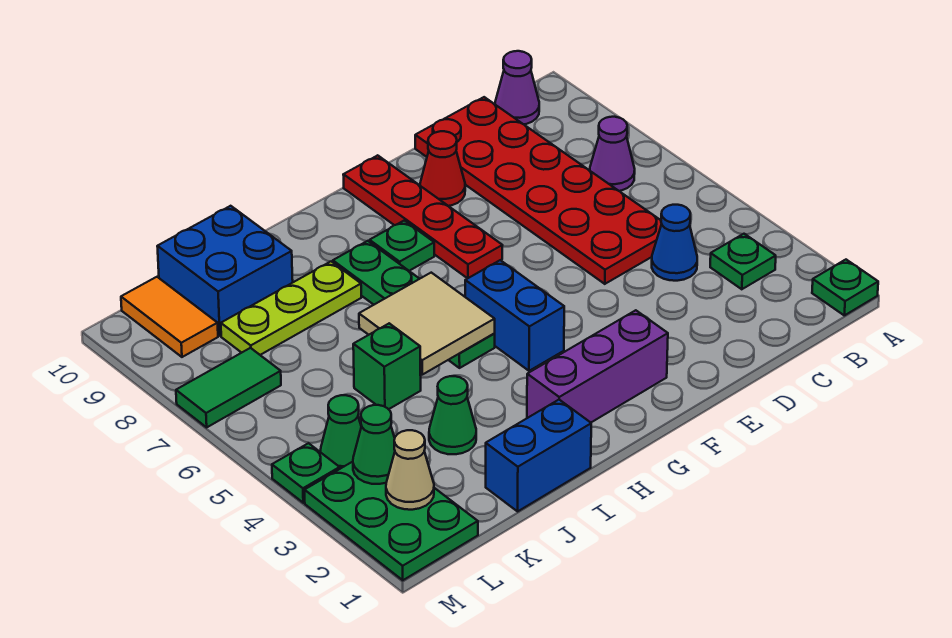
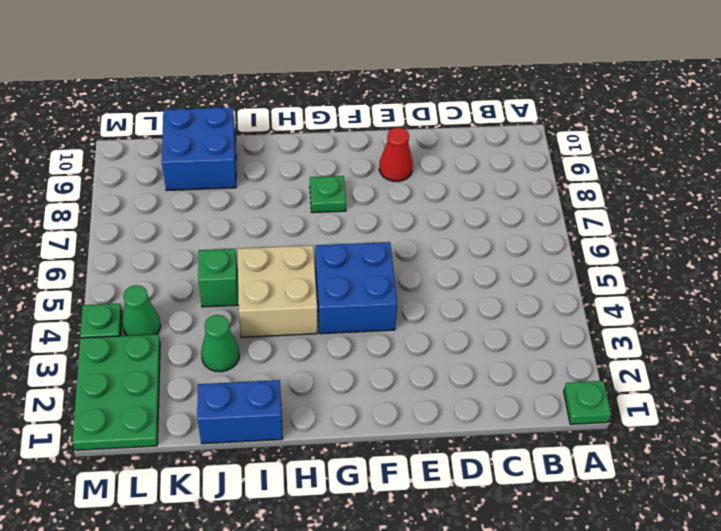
blue 2x2 brick [315,242,397,334] -> blue 1x2 brick [465,260,564,371]
tan 2x2 brick [238,245,317,337] -> green 1x4 plate [333,241,495,368]
none -> green 1x1 plate [710,234,776,289]
none -> purple 1x1 cone [590,117,635,191]
none -> purple 1x1 cone [495,51,539,124]

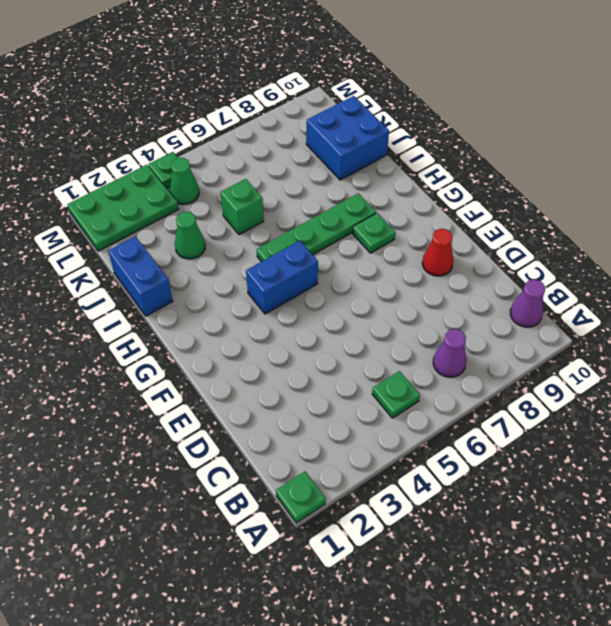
green 1x1 plate [372,371,420,418] -> green 1x1 plate moved to [710,234,776,289]
none -> blue 1x1 cone [652,205,697,281]
none -> red 2x6 plate [415,97,662,284]
none -> purple 1x3 brick [527,310,668,423]

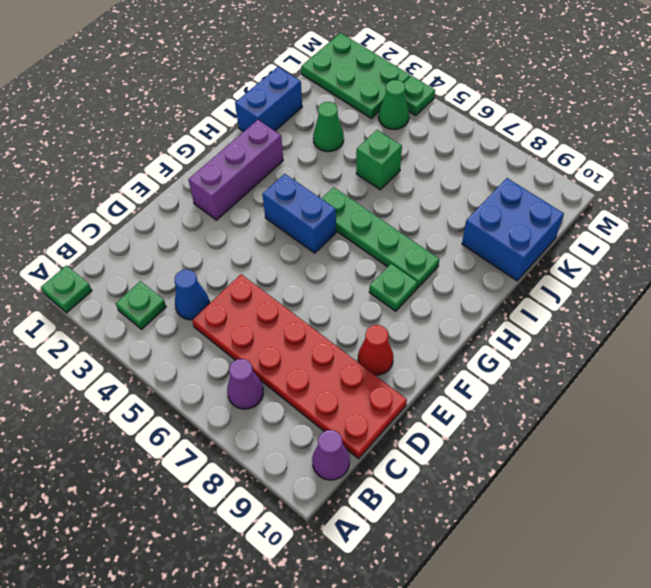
none -> red 1x4 plate [343,155,502,278]
none -> lime 1x3 plate [221,262,361,355]
none -> green 1x2 tile [176,348,281,427]

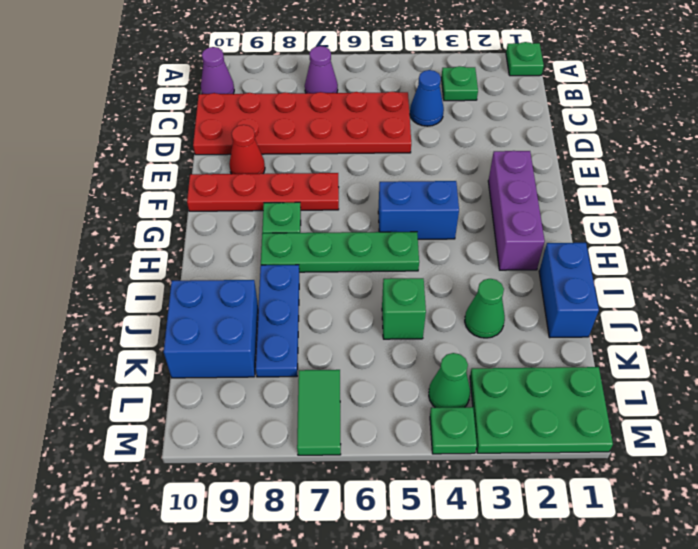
blue 1x3 plate [255,265,299,377] -> lime 1x3 plate [221,262,361,355]
none -> orange 1x2 tile [121,277,218,357]
none -> tan 2x2 tile [359,273,495,375]
none -> tan 1x1 cone [386,430,434,510]

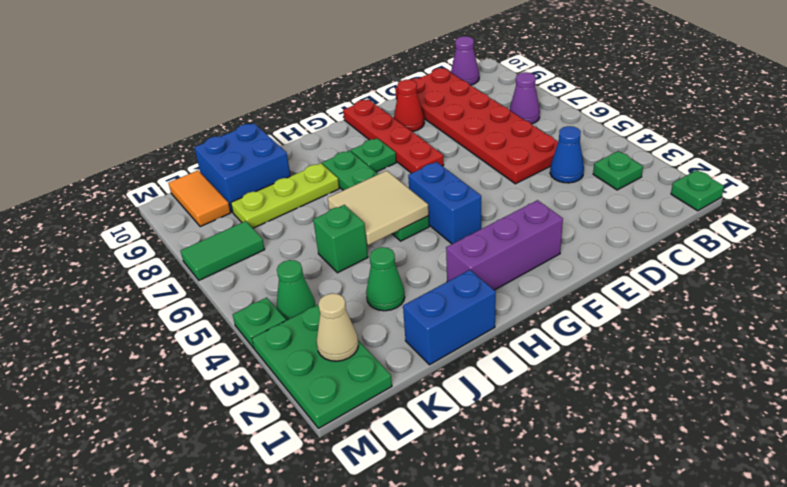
none -> green 1x1 cone [353,405,395,484]

